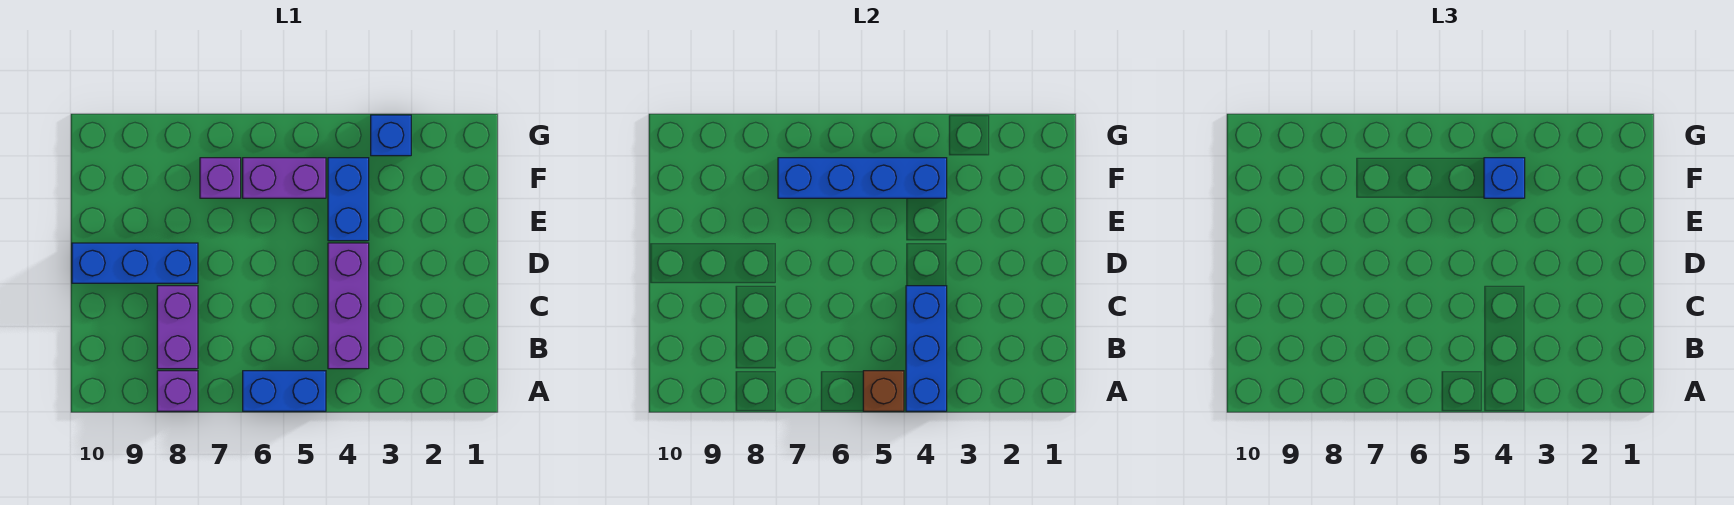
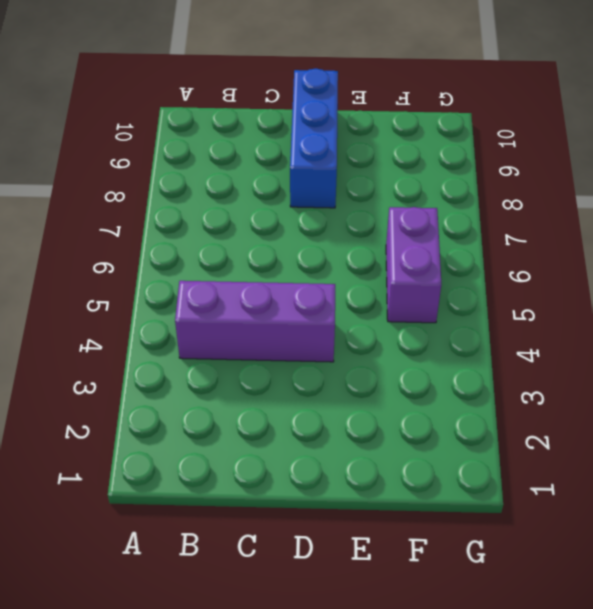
none -> blue 1x2 brick [243,371,326,411]
none -> purple 1x1 brick [157,371,198,411]
none -> purple 1x2 brick [157,286,198,369]

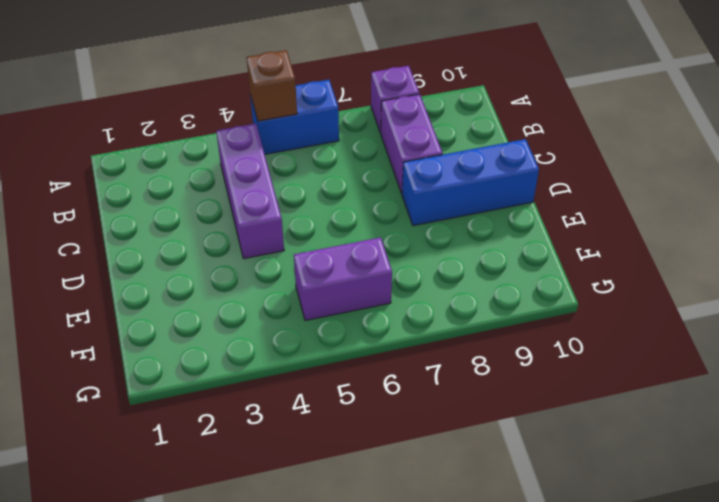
none -> blue 1x2 brick [328,158,369,241]
none -> purple 1x1 brick [200,158,241,198]
none -> blue 1x1 brick [371,115,411,156]

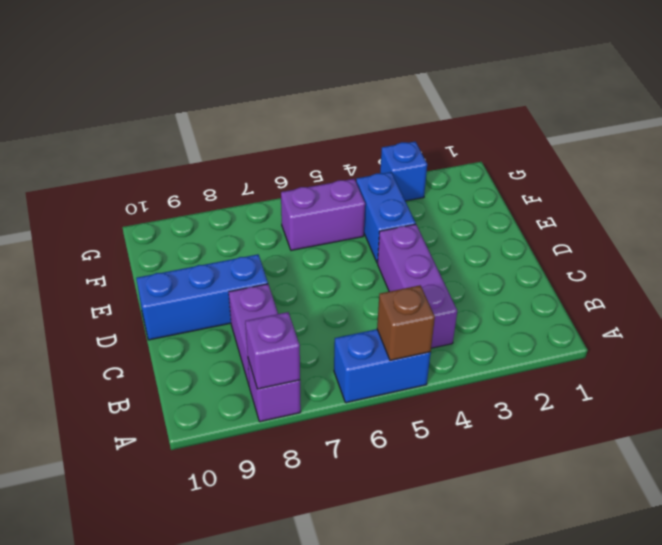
purple 1x1 brick [245,312,300,389] -> purple 1x1 brick moved to [200,158,241,198]
none -> blue 1x3 brick [906,286,947,411]
none -> blue 1x4 brick [778,158,947,198]
none -> blue 1x1 brick [1484,158,1525,198]

